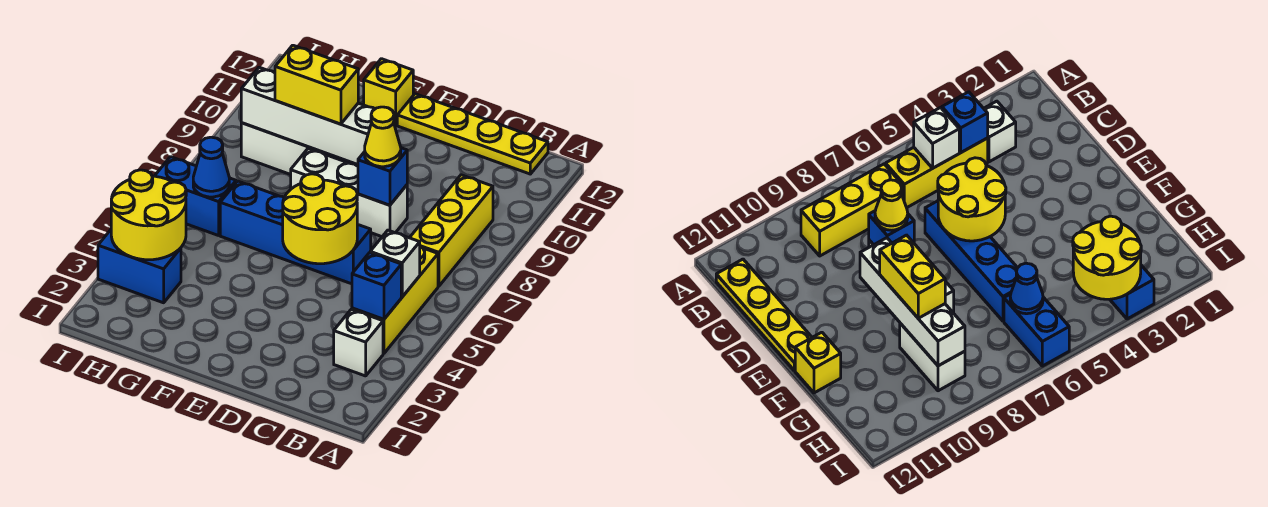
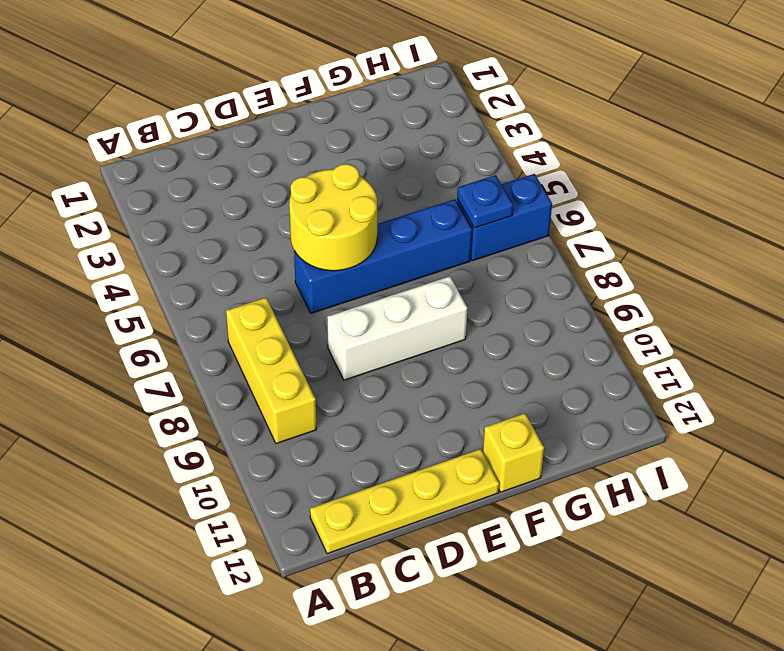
blue 1x1 plate [457,175,513,228] -> blue 1x1 cone [193,137,229,197]
none -> white 1x1 brick [334,309,383,376]
none -> yellow 1x3 brick [352,247,438,354]
none -> white 1x2 brick [241,123,325,175]

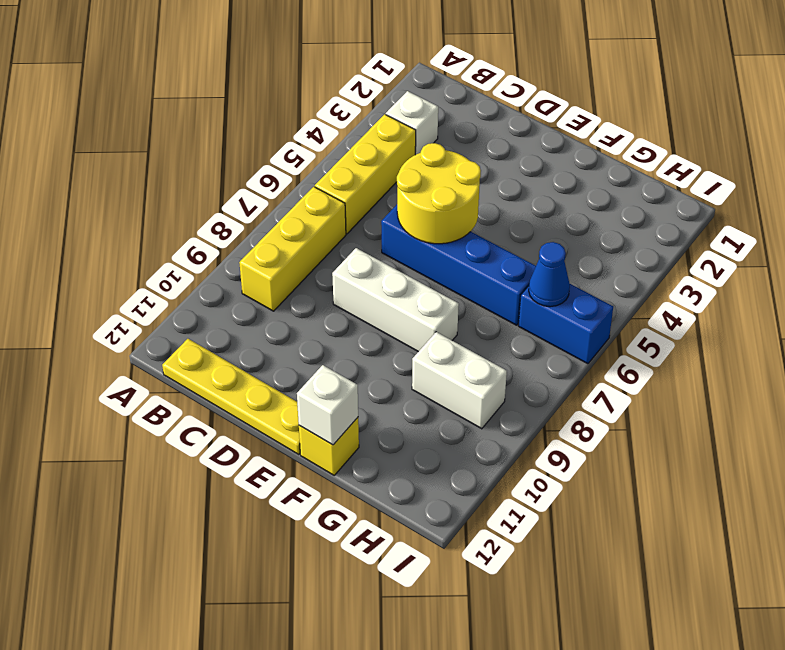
white 1x1 brick [297,365,358,445] -> white 1x1 brick moved to [370,230,420,297]
none -> blue 1x2 brick [98,230,181,303]
none -> blue 1x1 brick [352,253,401,319]
none -> blue 1x1 brick [358,148,407,205]

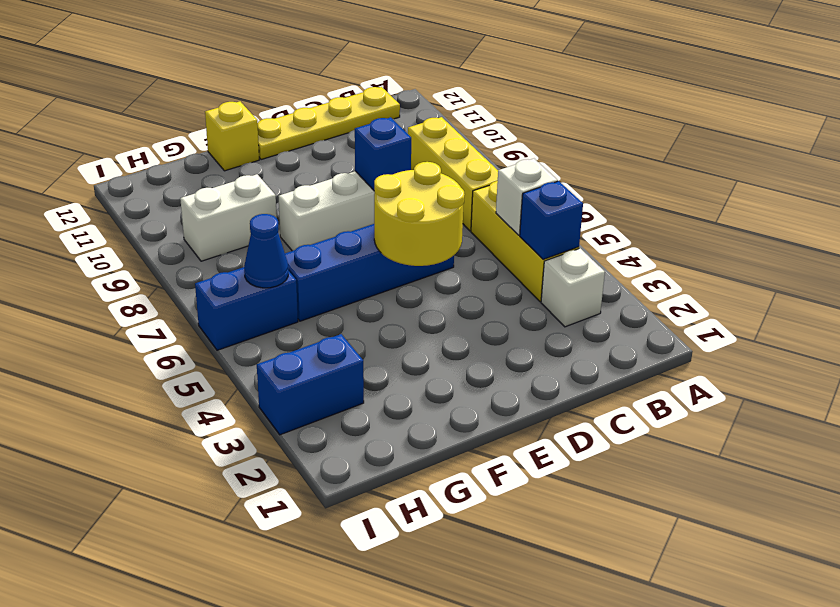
none -> white 1x4 brick [241,67,374,165]
none -> yellow 2x2 round brick [111,170,186,260]
none -> yellow 1x1 cone [365,107,401,167]

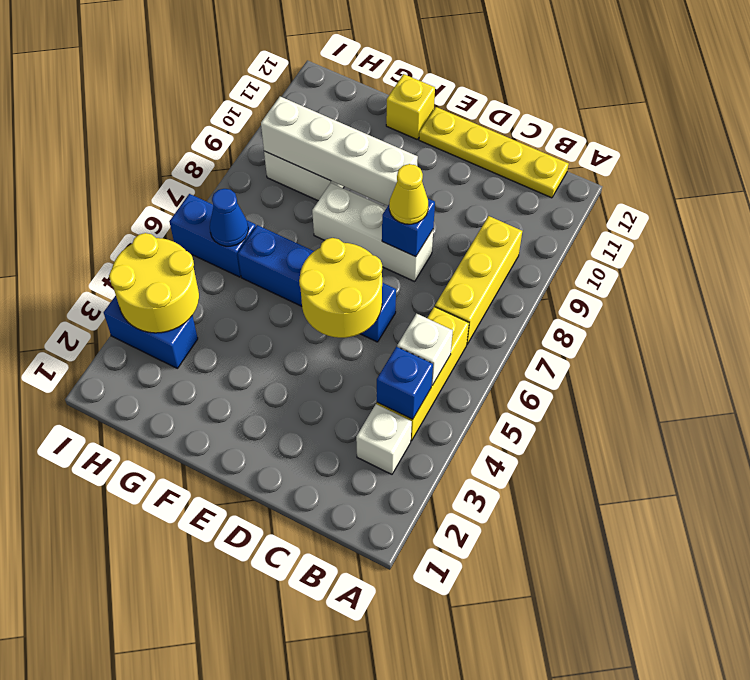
none -> yellow 1x2 brick [275,45,358,124]

